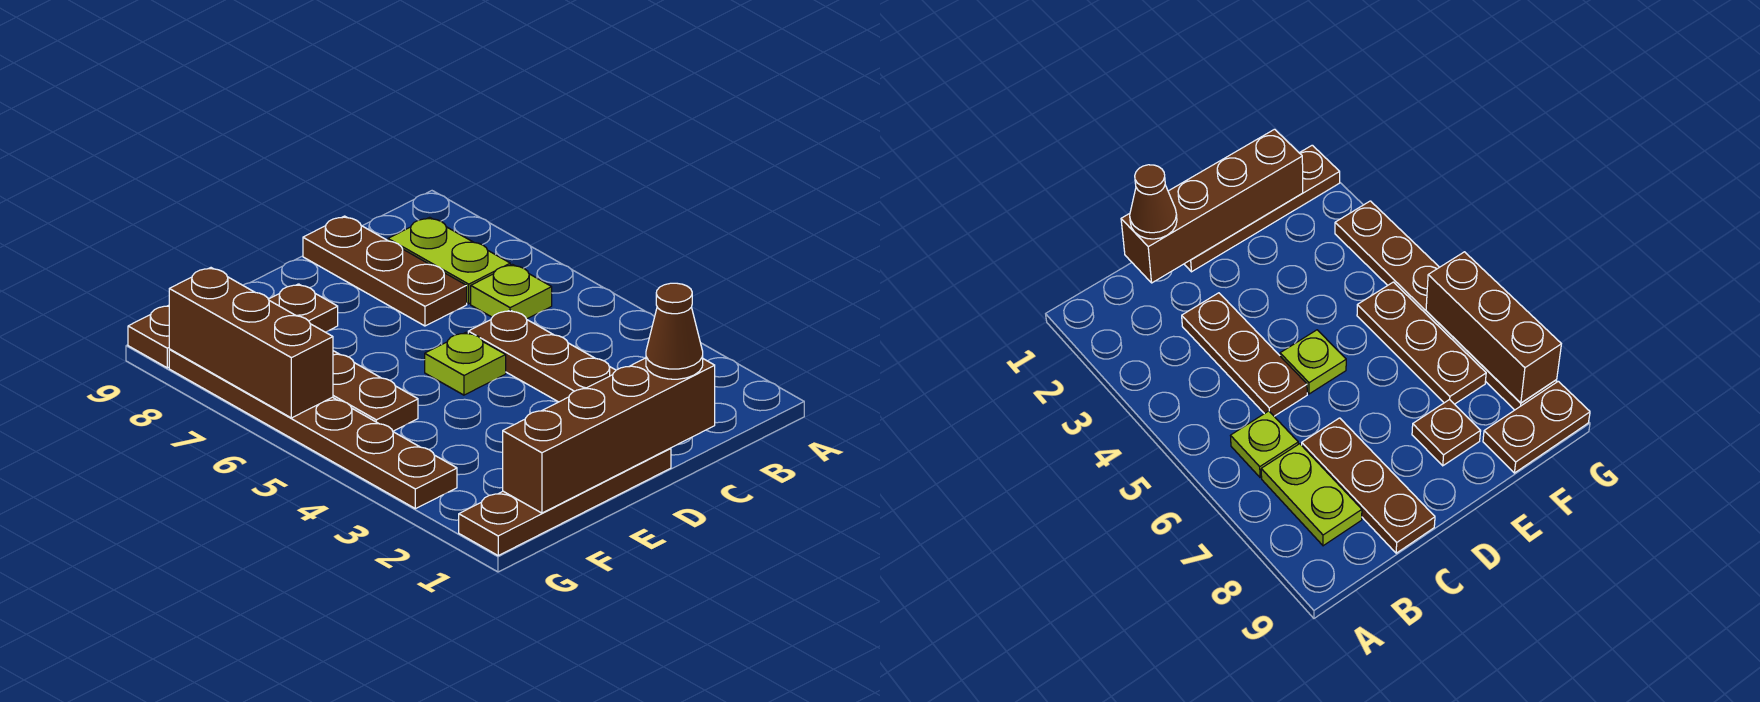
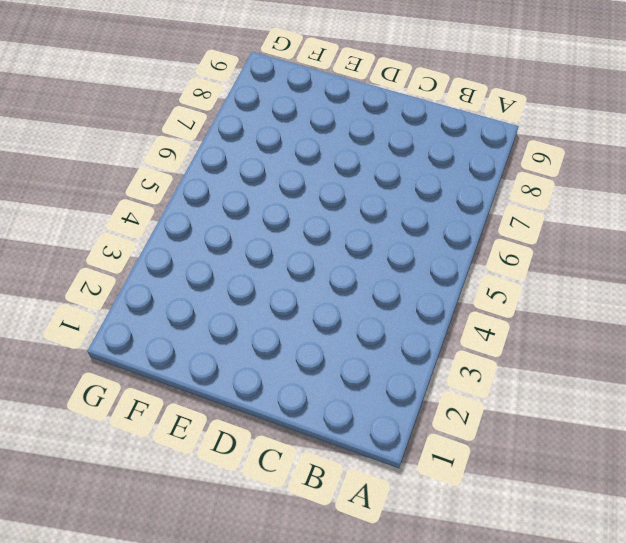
none -> lime 1x1 plate [471,264,552,319]
none -> lime 1x2 plate [388,217,510,304]
none -> brown 1x3 plate [468,310,616,402]

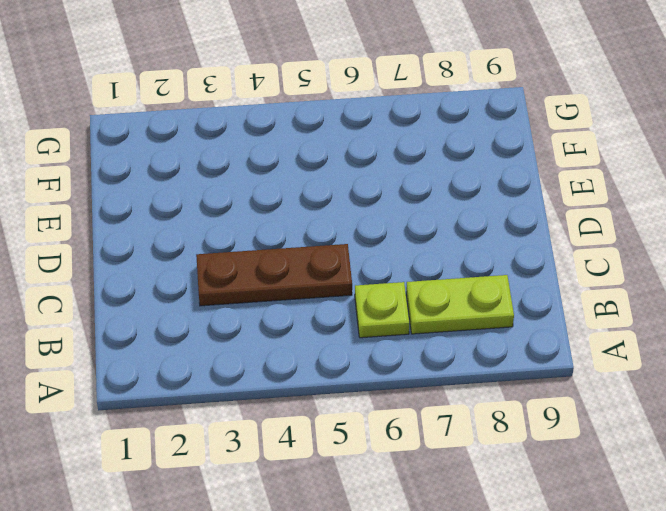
none -> brown 1x3 plate [303,216,467,326]
none -> brown 1x4 plate [459,448,671,555]
none -> lime 1x1 plate [425,332,506,395]

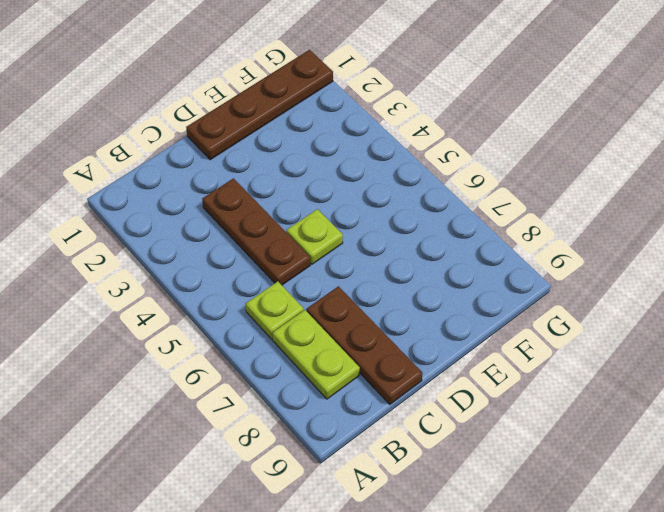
none -> brown 1x1 plate [268,284,338,332]
none -> brown 1x3 plate [333,351,418,431]
none -> brown 1x2 plate [128,305,170,368]

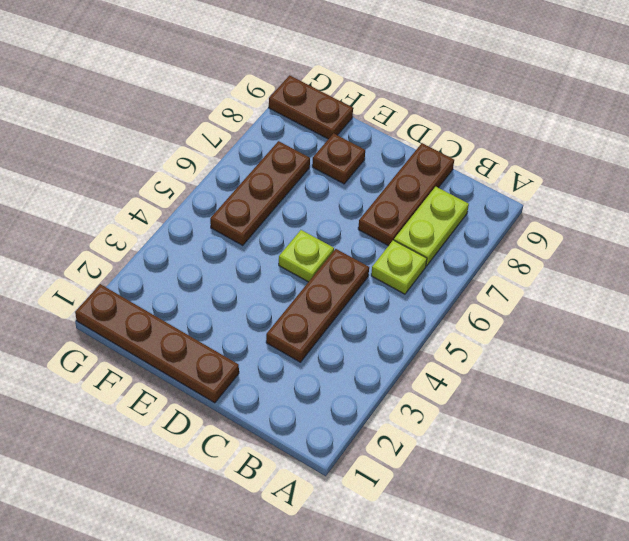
none -> brown 1x6 plate [169,349,457,509]
none -> brown 1x4 brick [503,358,715,513]
none -> brown 1x3 brick [169,268,333,418]

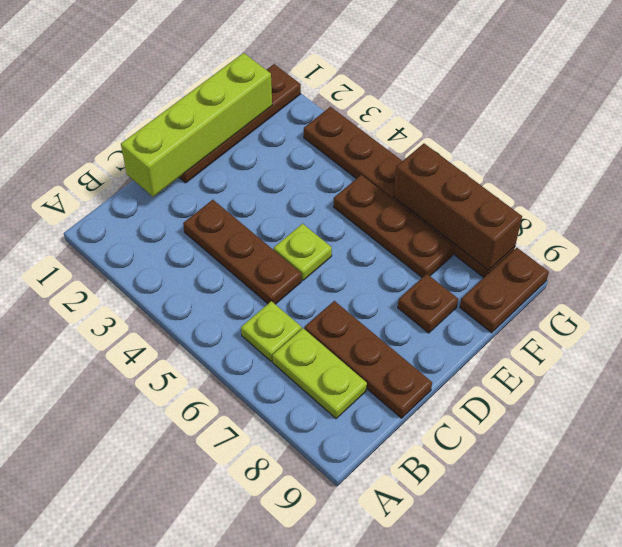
lime 1x4 brick [121,53,272,197] -> brown 1x4 brick [503,358,715,513]
none -> brown 1x1 cone [646,283,703,379]

